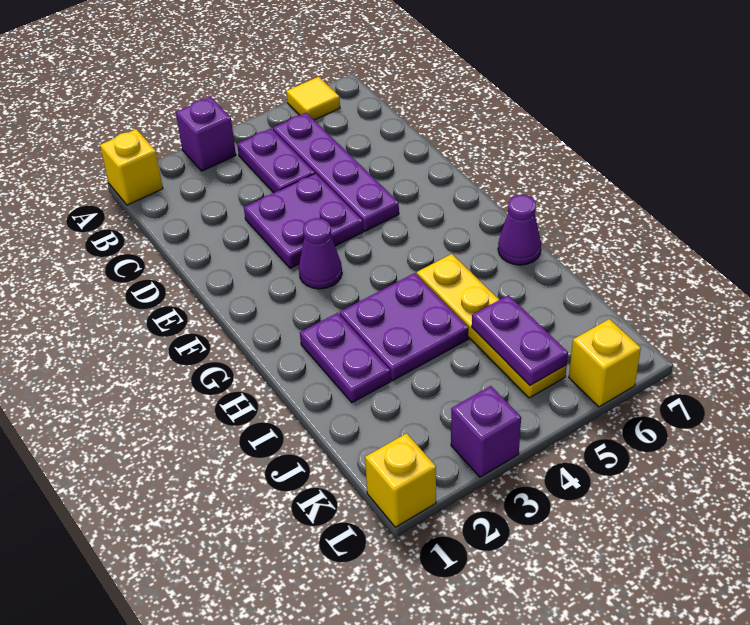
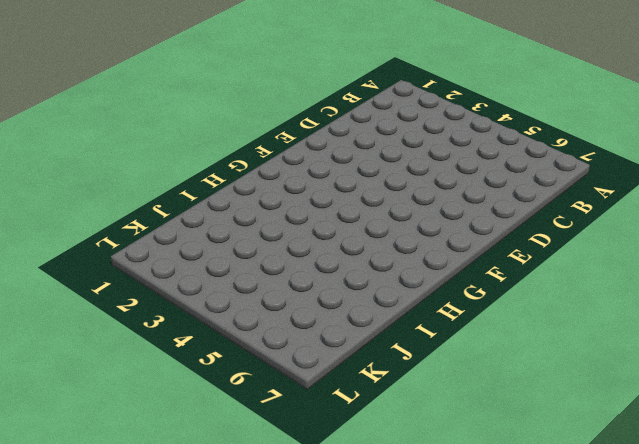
none -> yellow 1x1 brick [100,129,163,205]
none -> purple 1x1 brick [176,97,236,171]
none -> yellow 1x1 tile [286,77,340,120]

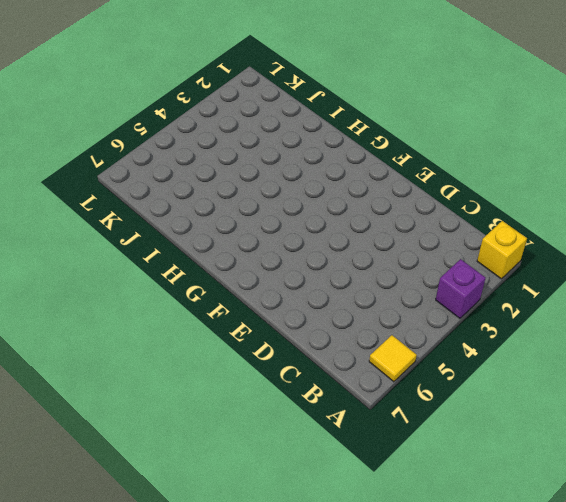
none -> purple 1x2 plate [237,129,315,193]
none -> purple 1x4 plate [273,113,399,231]
none -> purple 2x2 plate [244,173,363,268]

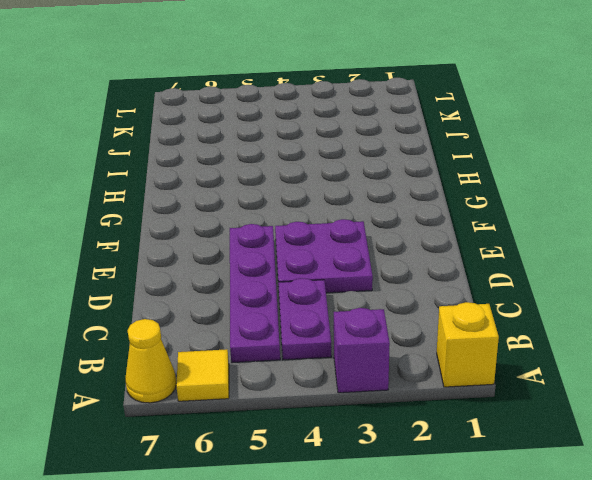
yellow 1x1 cone [125,319,176,403] -> none
none -> purple 1x1 cone [299,218,342,289]
none -> purple 1x2 plate [300,313,390,403]
none -> purple 2x2 plate [340,273,469,381]

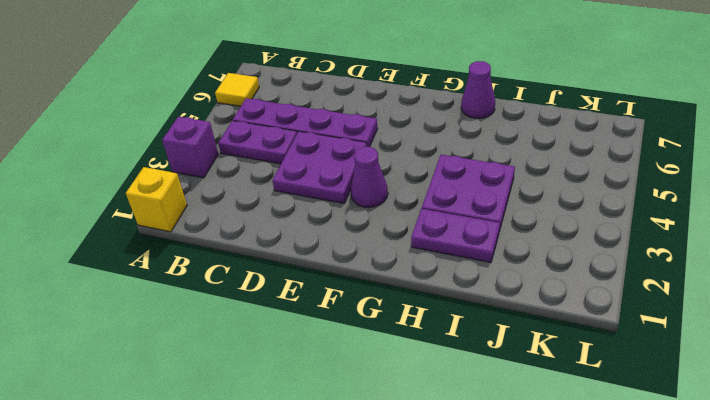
none -> yellow 1x4 plate [417,254,567,398]
none -> yellow 1x1 brick [365,433,436,527]
none -> purple 1x1 brick [451,386,521,477]

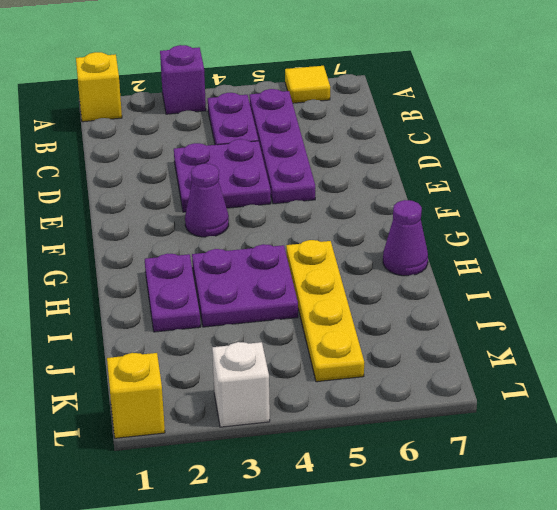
white 1x1 brick [212,342,270,427] -> purple 1x1 brick [451,386,521,477]
none -> yellow 1x1 brick [569,319,641,407]
none -> purple 1x2 plate [472,295,568,386]

